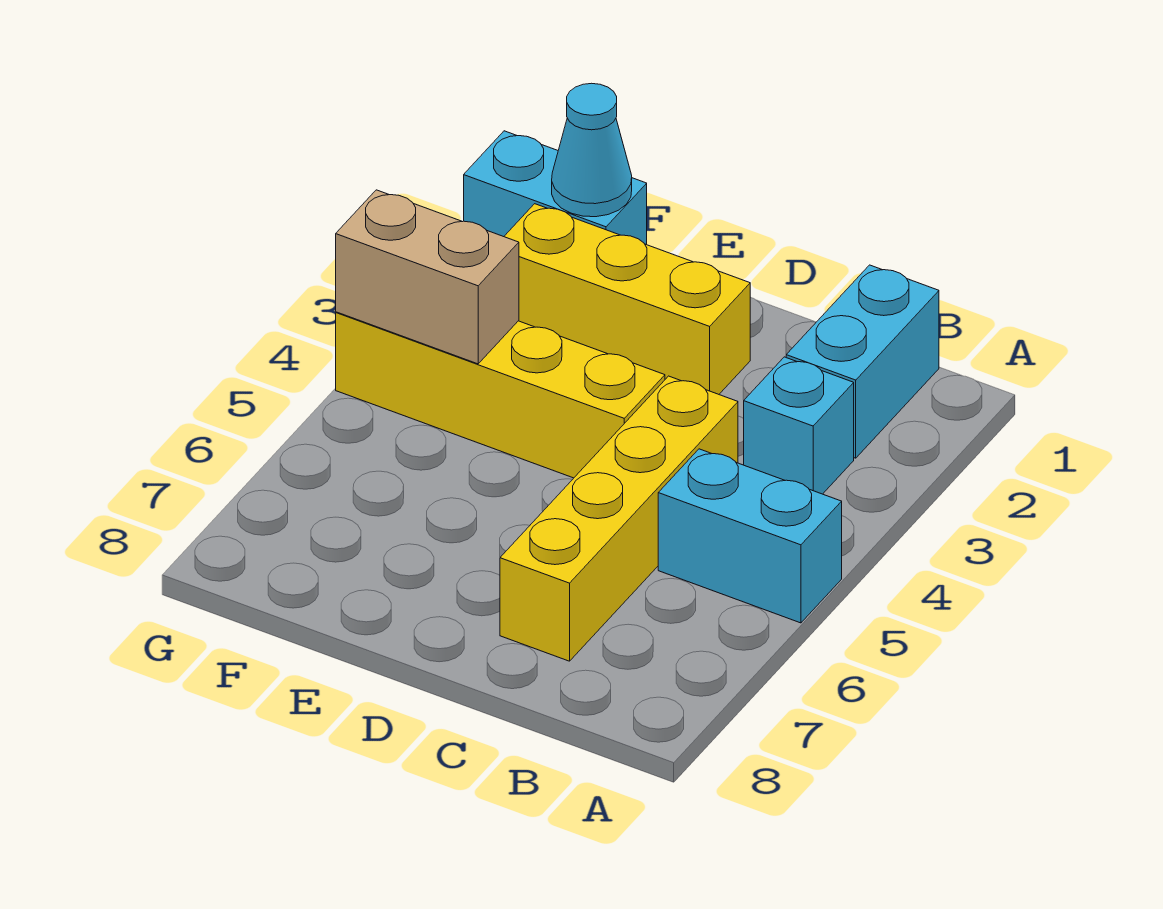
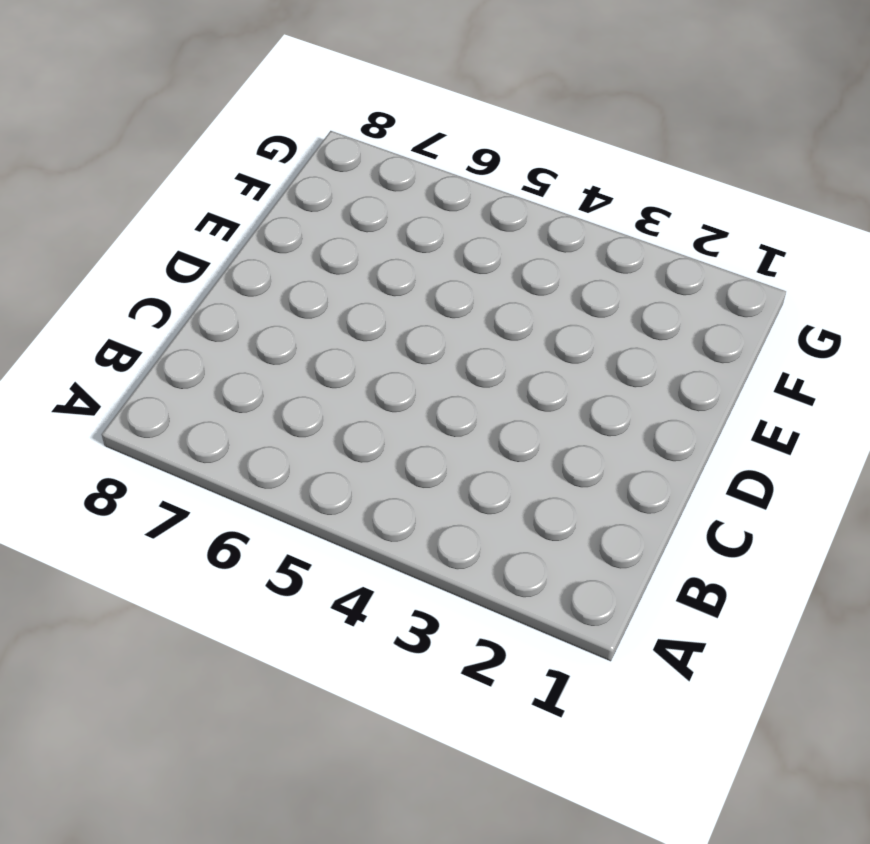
none -> cyan 1x2 brick [658,449,842,623]
none -> cyan 1x2 brick [786,265,939,458]

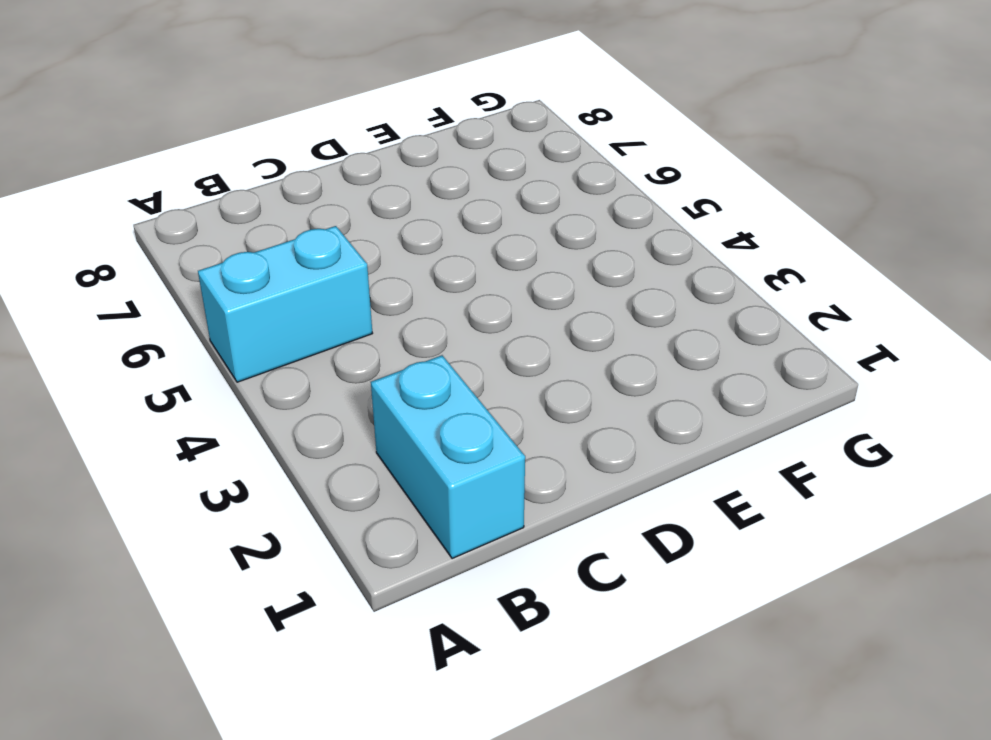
none -> cyan 1x1 brick [744,357,854,494]
none -> yellow 1x4 brick [500,376,738,661]

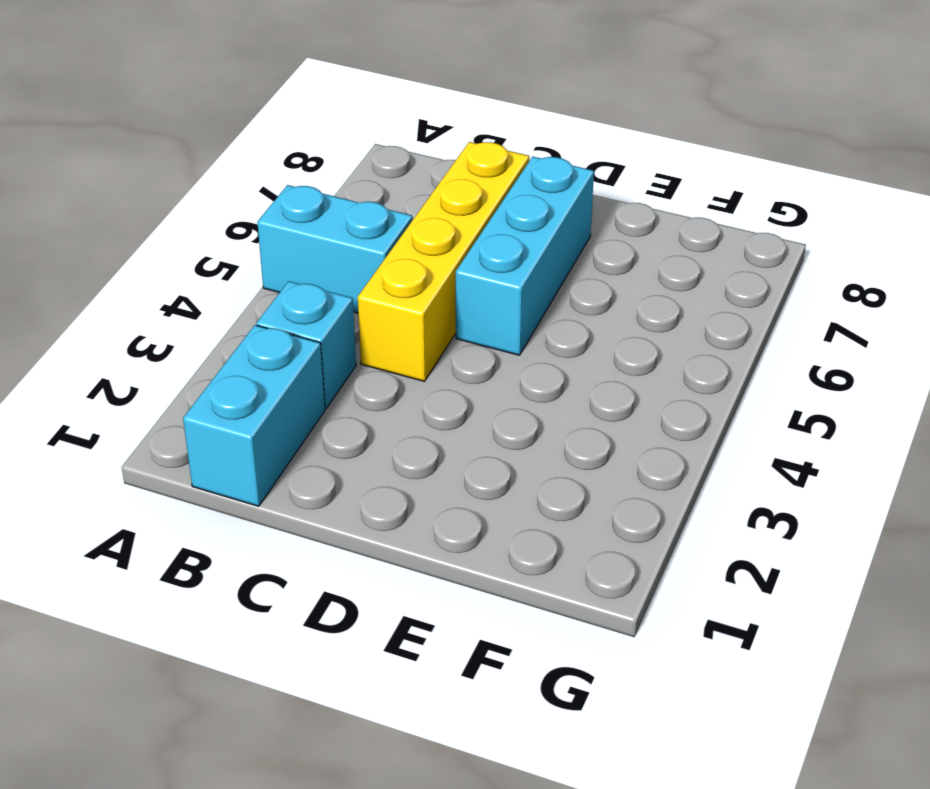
cyan 1x3 brick [456,157,594,355] -> none
none -> yellow 1x3 brick [504,204,750,394]
none -> yellow 1x4 brick [336,312,665,478]

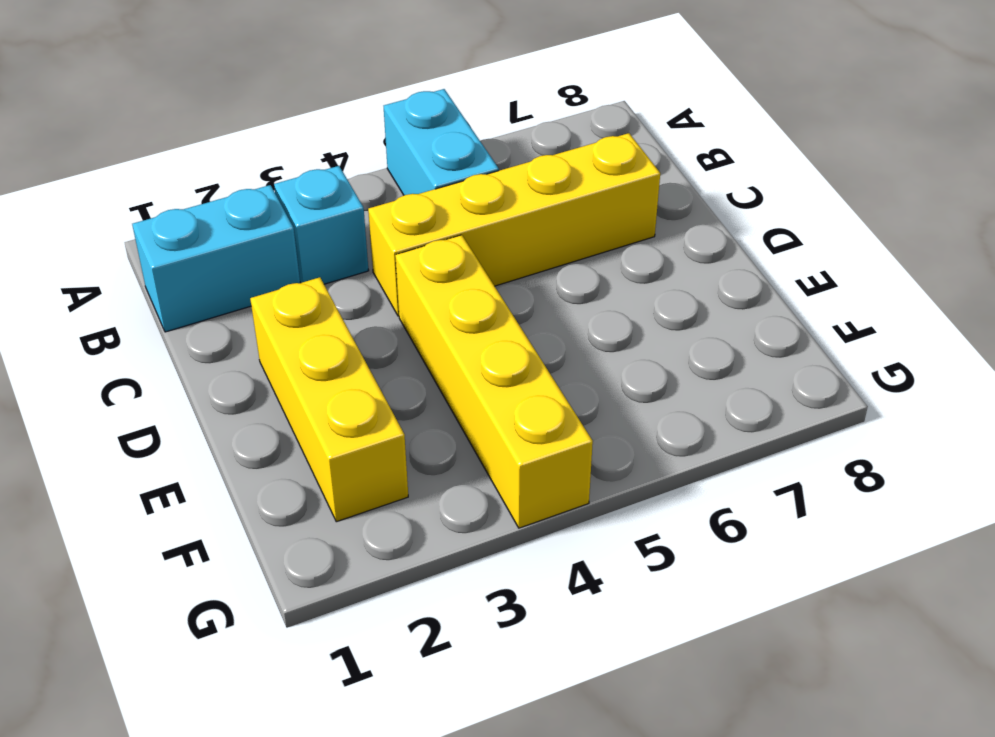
none -> cyan 1x2 brick [464,131,647,245]
none -> cyan 1x1 cone [552,83,632,217]

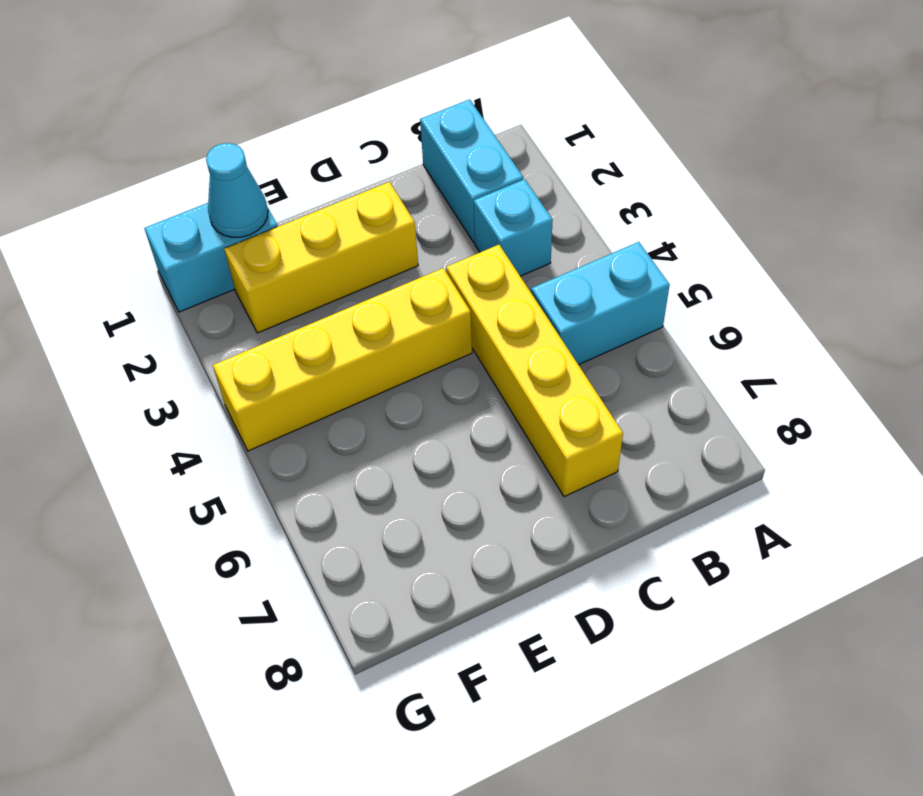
none -> tan 1x2 brick [336,190,519,364]

